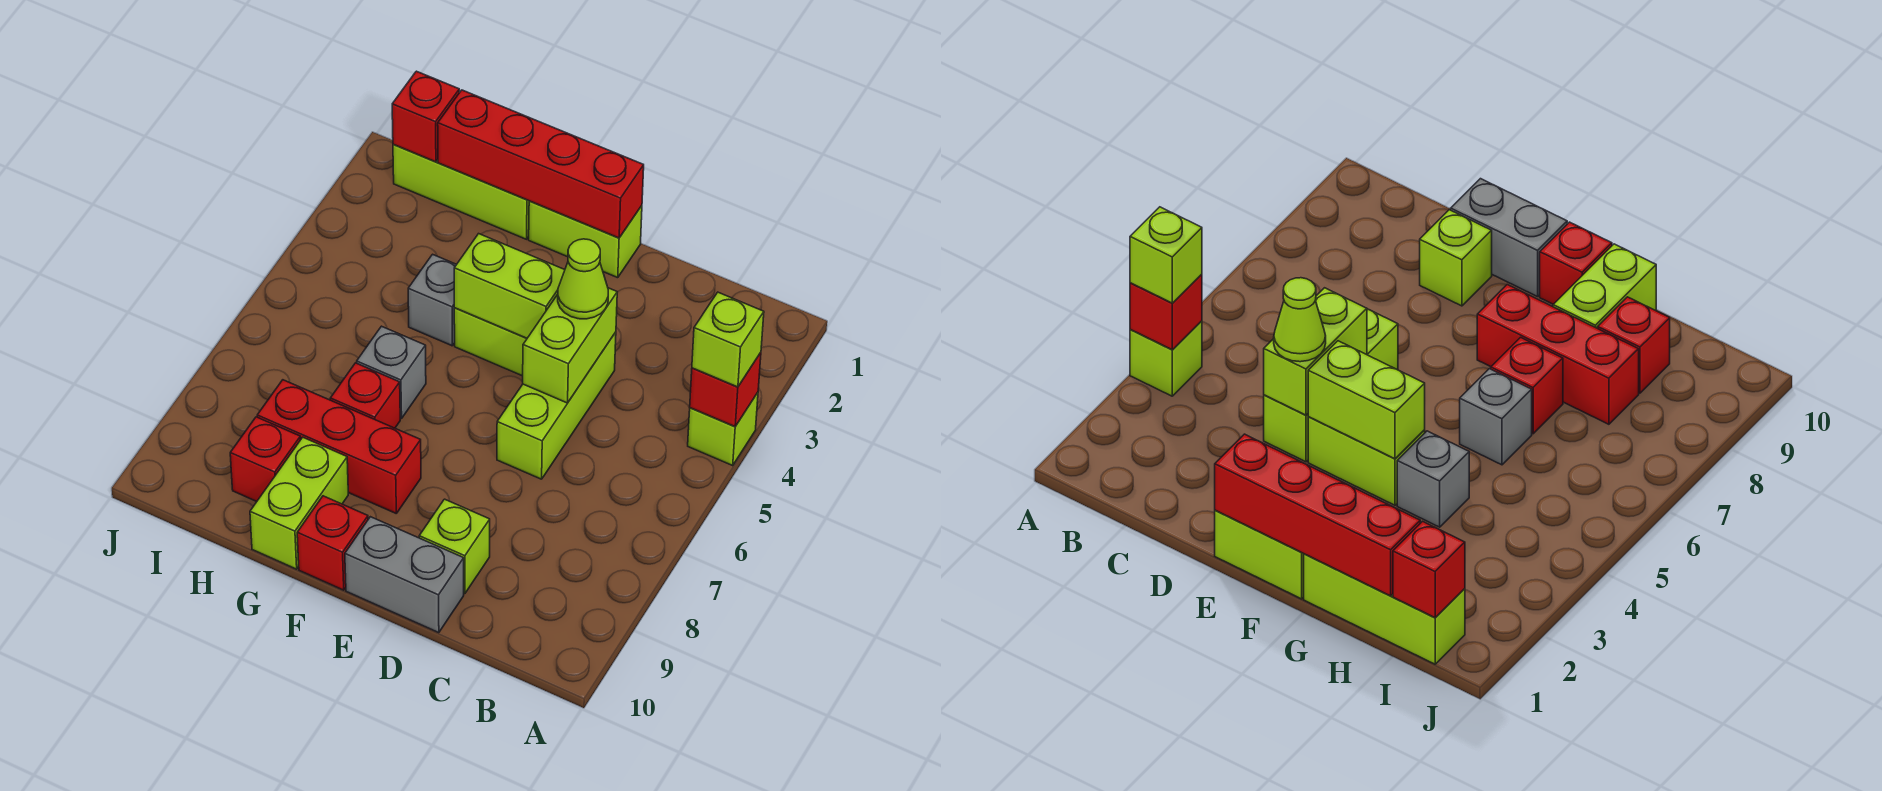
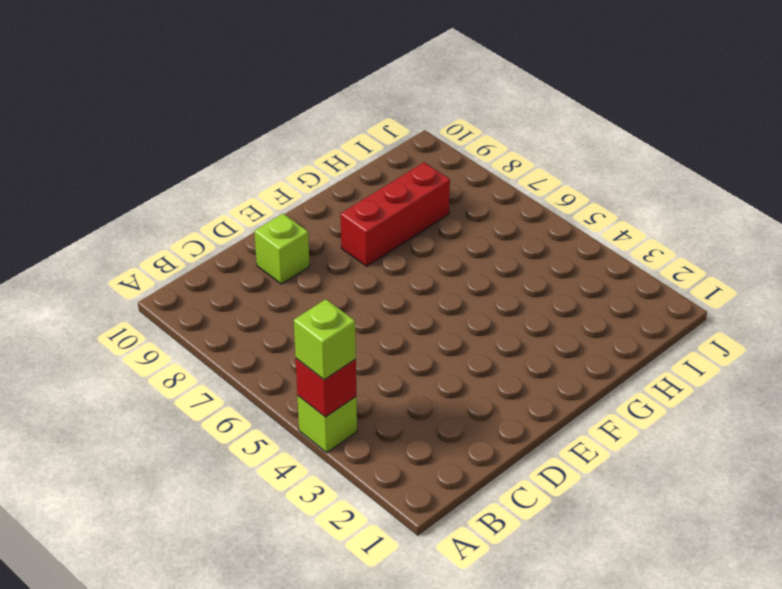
none -> lime 1x3 brick [497,332,616,479]
none -> grey 1x2 brick [345,517,464,633]
none -> lime 1x2 brick [529,201,642,278]

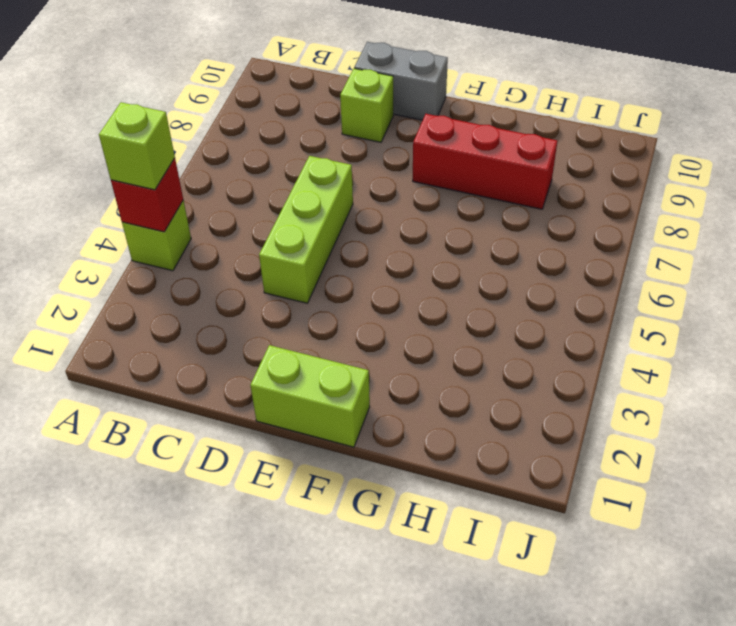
none -> lime 1x2 brick [454,308,527,376]
none -> red 1x1 brick [297,496,368,590]
none -> lime 1x3 brick [393,144,529,239]

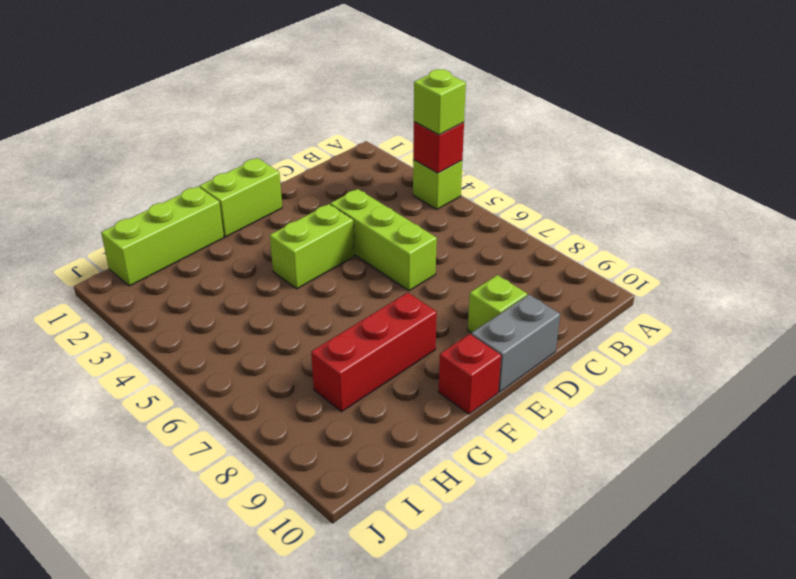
none -> grey 1x1 brick [408,254,457,346]
none -> grey 1x1 brick [357,326,426,419]
none -> red 1x1 brick [330,363,400,428]

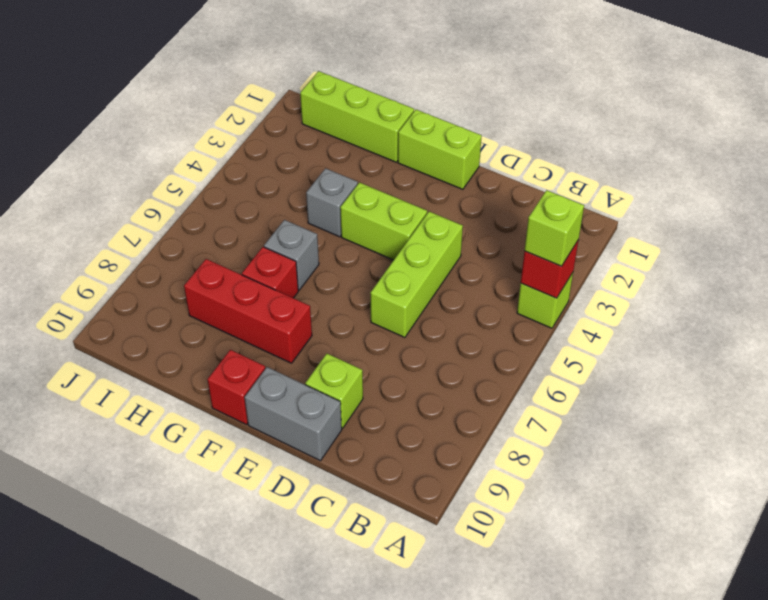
none -> lime 1x2 brick [250,437,348,569]
none -> red 1x1 brick [230,417,301,502]
none -> lime 1x2 brick [523,288,617,403]

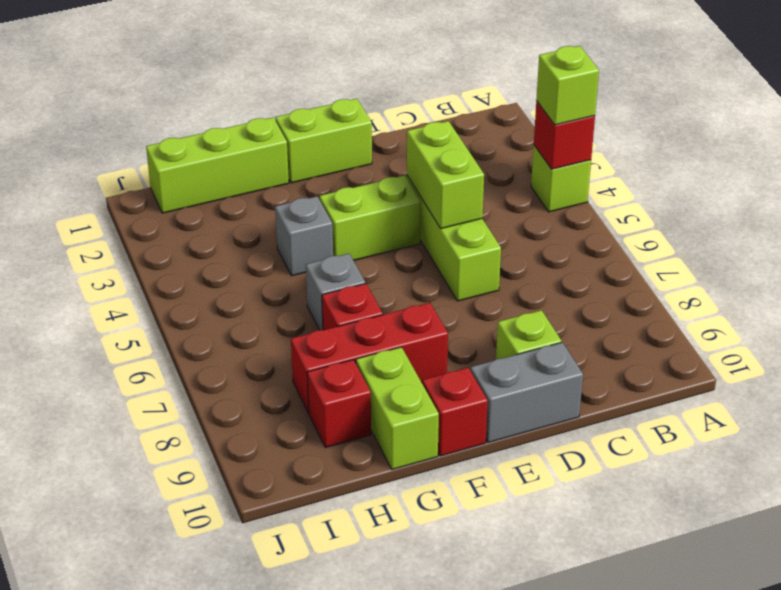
none -> red 1x4 brick [438,90,644,238]
none -> lime 1x2 brick [454,234,565,338]
none -> red 1x1 brick [392,71,459,162]

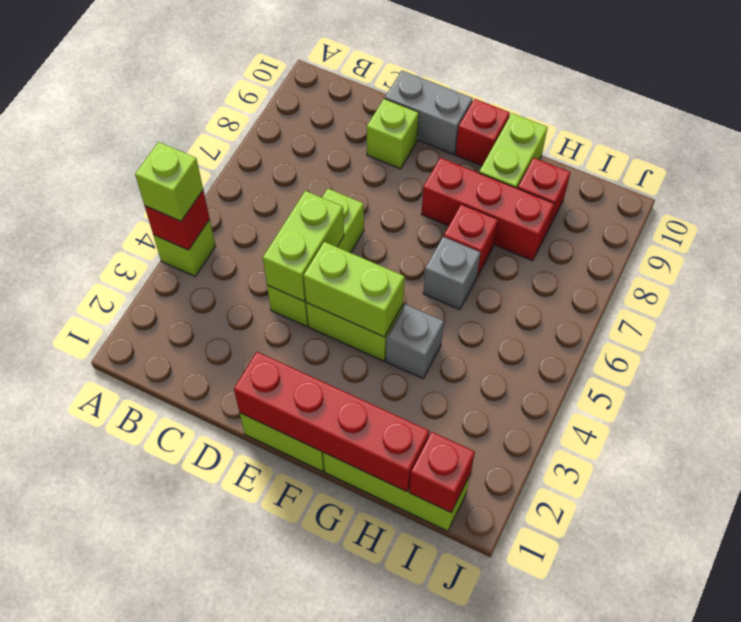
none -> lime 1x1 cone [558,239,608,319]

